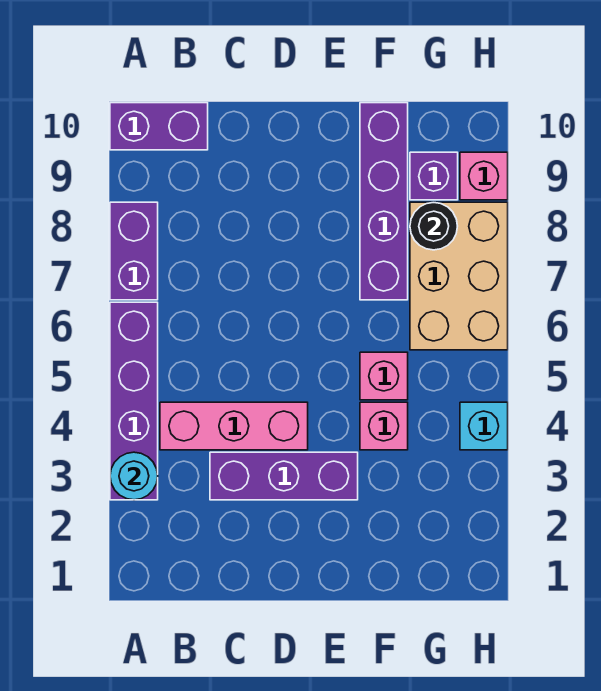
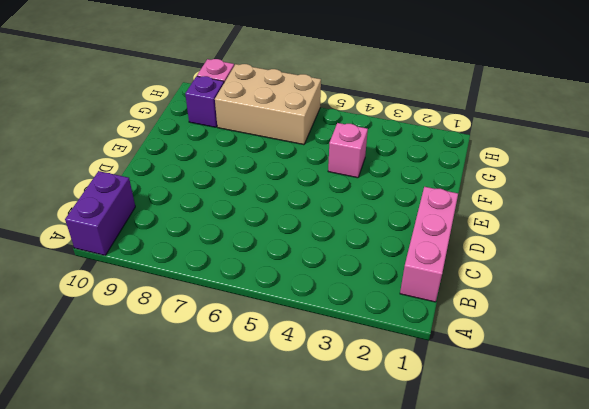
pink 1x3 brick [400,187,458,302] -> pink 1x3 brick moved to [160,402,308,450]
none -> purple 1x4 brick [110,302,158,500]
none -> purple 1x2 brick [110,202,158,300]
none -> purple 1x3 brick [210,452,358,500]

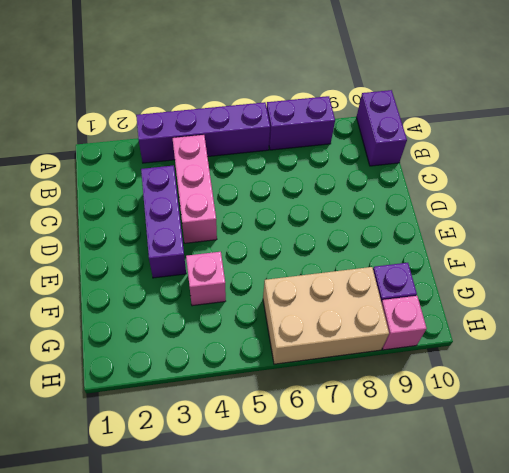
none -> pink 1x1 brick [360,352,408,400]
none -> purple 1x4 brick [360,103,408,300]
none -> cyan 1x1 brick [460,402,508,450]

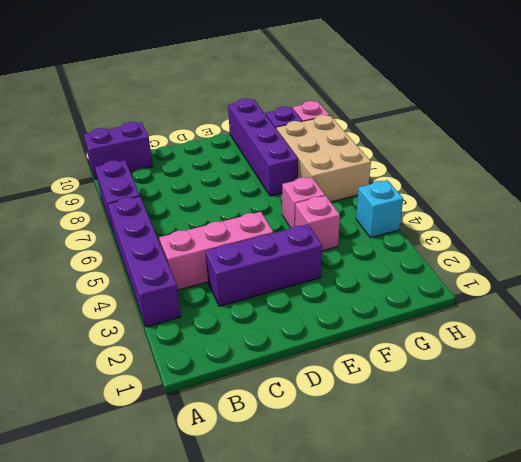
none -> cyan 1x1 round brick [110,452,158,500]
none -> black 1x1 round brick [410,202,457,250]

